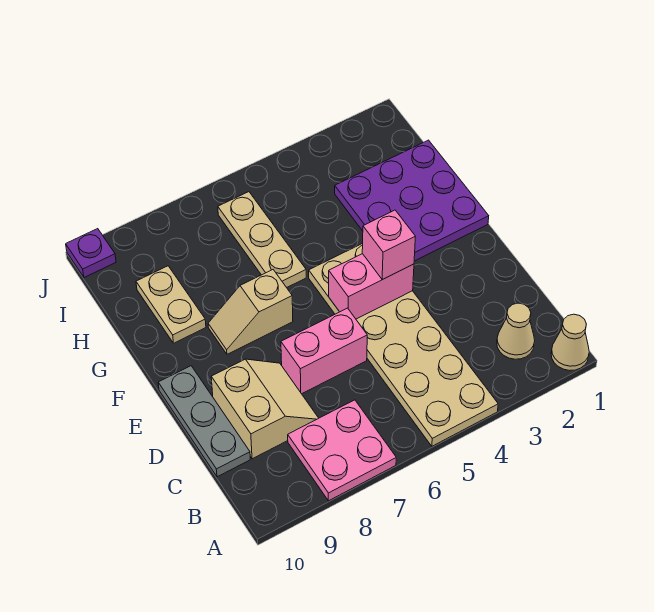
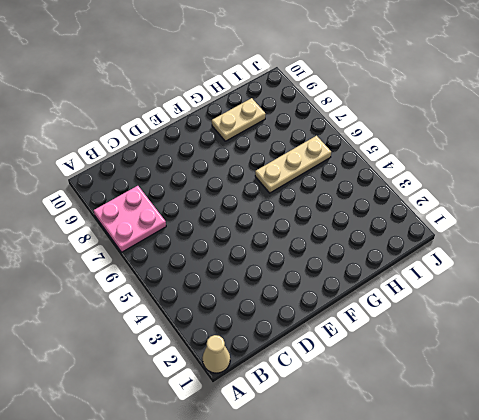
none -> tan 2x6 plate [309,243,498,446]
none -> tan 1x1 cone [497,303,535,359]
none -> tan 2x2 slope [211,359,319,459]

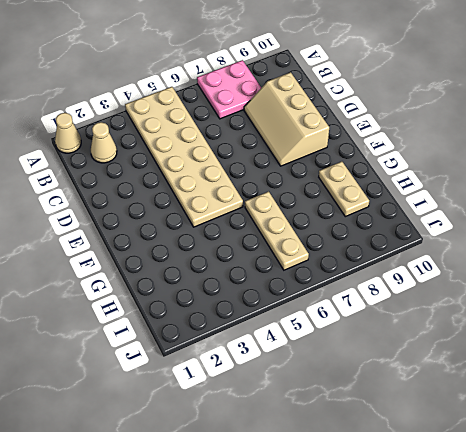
tan 2x3 slope [244,72,329,166] -> tan 2x2 slope [211,359,319,459]
none -> grey 1x3 plate [158,366,250,477]
none -> pink 1x2 brick [281,308,367,394]
none -> purple 3x3 plate [335,140,489,261]

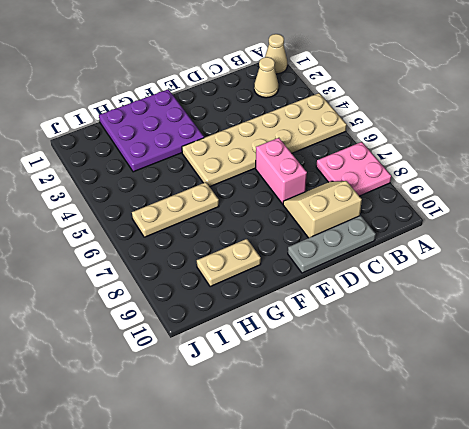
none -> tan 1x2 slope [208,270,293,354]
none -> purple 1x1 plate [66,229,116,278]
none -> pink 1x2 brick [329,254,414,319]

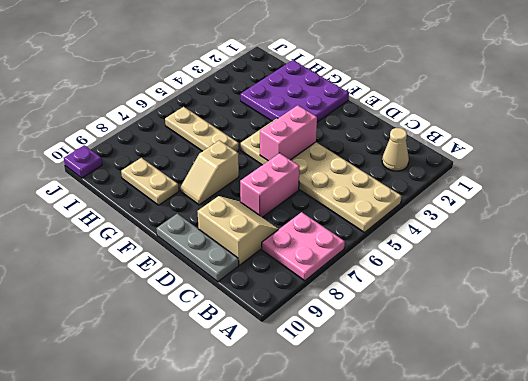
none -> tan 1x1 cone [551,314,589,371]
none -> pink 1x1 brick [362,210,415,280]

